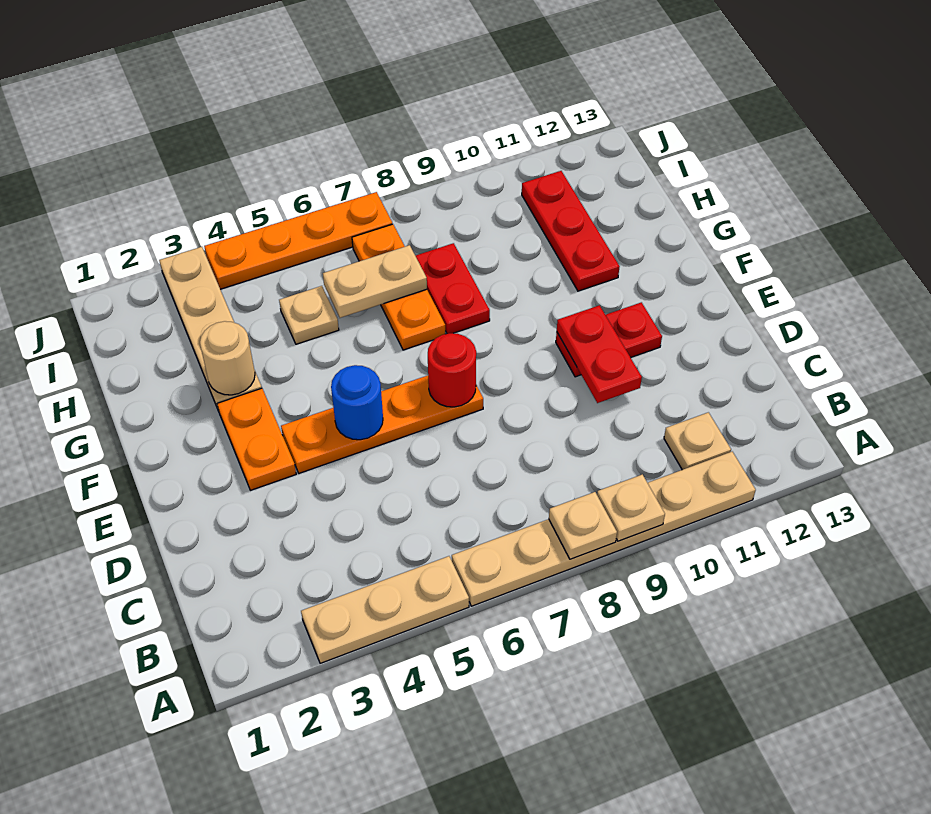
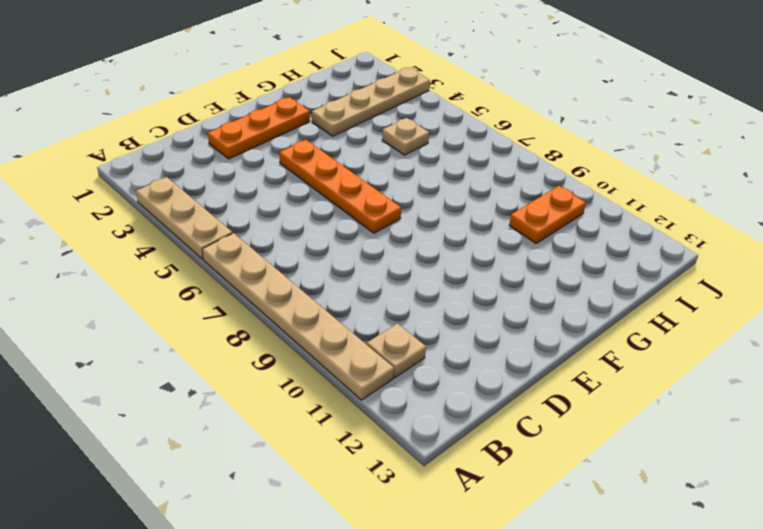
orange 1x3 plate [208,97,310,159] -> orange 1x3 plate moved to [352,224,445,350]
orange 1x2 plate [509,186,586,243] -> orange 1x2 plate moved to [217,388,296,490]
none -> red 1x2 plate [556,302,662,377]
none -> red 1x2 plate [415,243,490,334]
none -> red 1x3 plate [522,171,620,291]

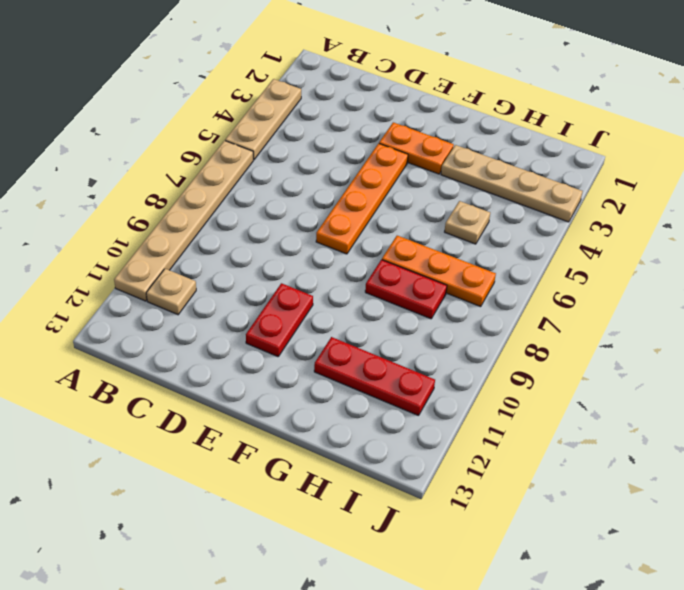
none -> orange 1x4 plate [204,192,392,289]
none -> tan 1x1 plate [549,492,617,559]
none -> tan 1x1 plate [597,474,665,541]

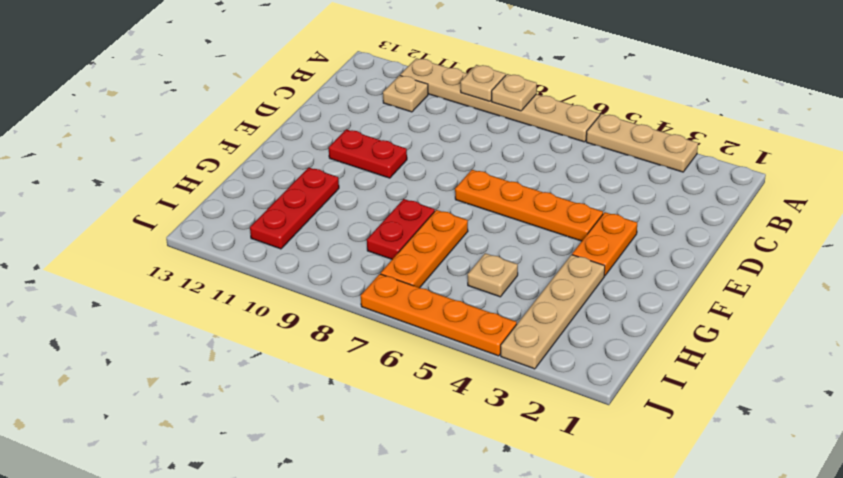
none -> red 1x2 plate [557,305,642,403]
none -> blue 1x1 round brick [331,365,383,440]
none -> red 1x1 round brick [428,333,476,407]

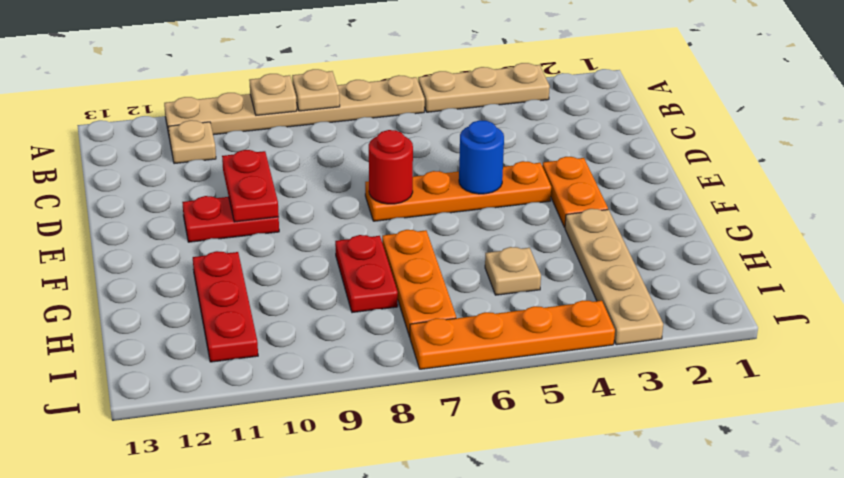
none -> tan 1x1 round brick [200,321,255,395]
none -> tan 1x2 plate [323,245,427,318]

